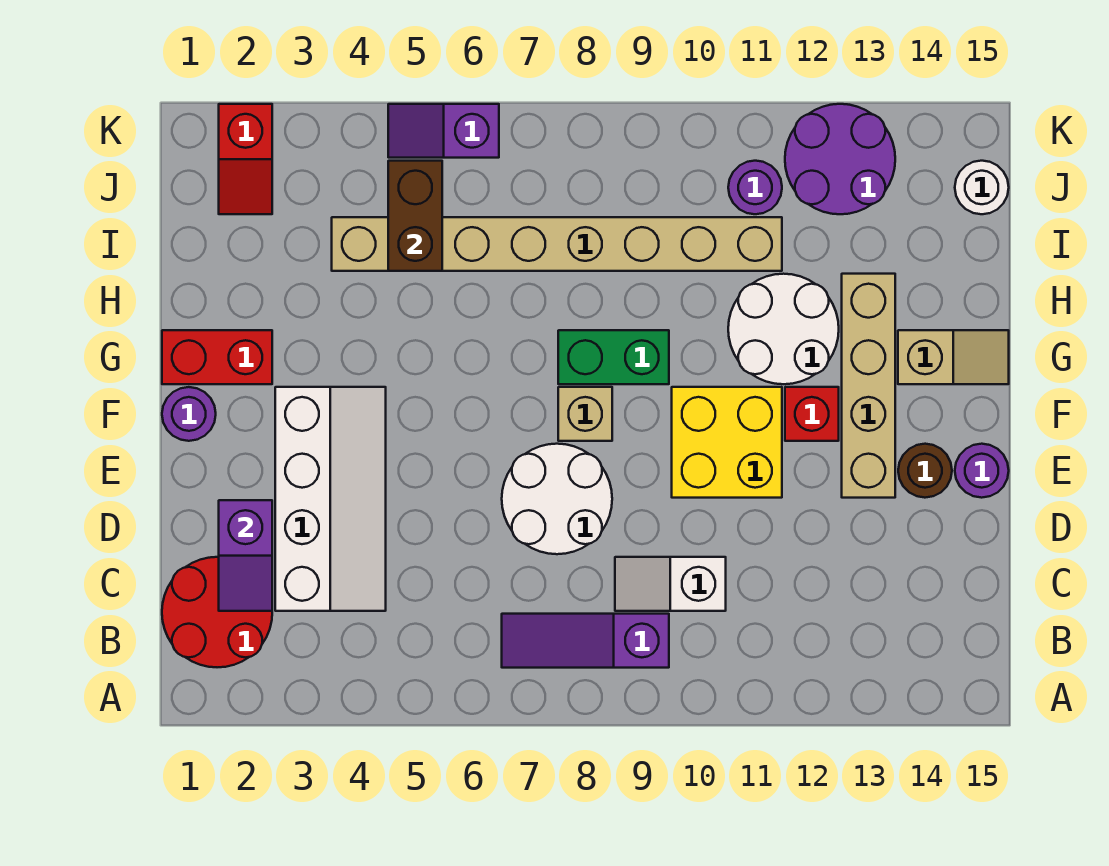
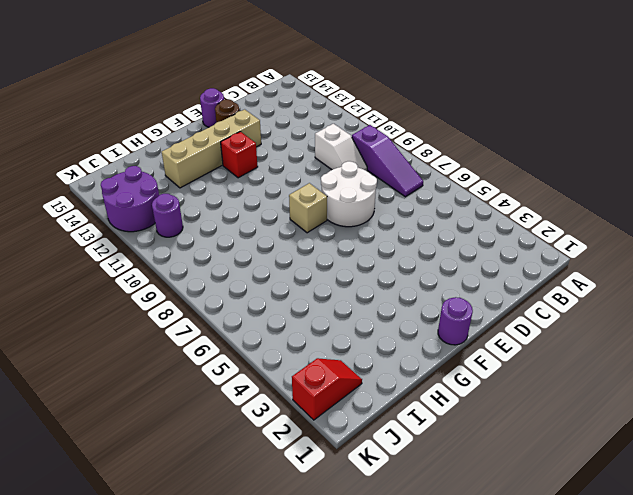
none -> red 2x2 round brick [162,557,272,667]
none -> white 2x4 slope [275,387,386,611]
none -> yellow 2x2 brick [672,387,782,498]

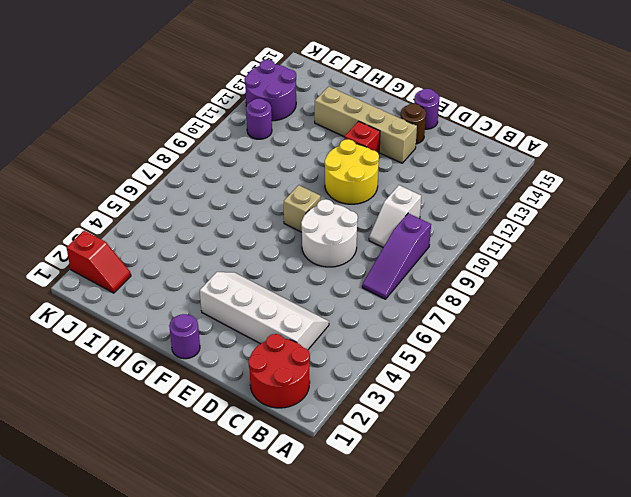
yellow 2x2 round brick [325,139,379,204] -> yellow 2x2 brick [672,387,782,498]
none -> red 1x2 brick [162,330,272,384]
none -> green 1x2 brick [558,330,669,384]
none -> white 2x2 round brick [728,274,839,384]

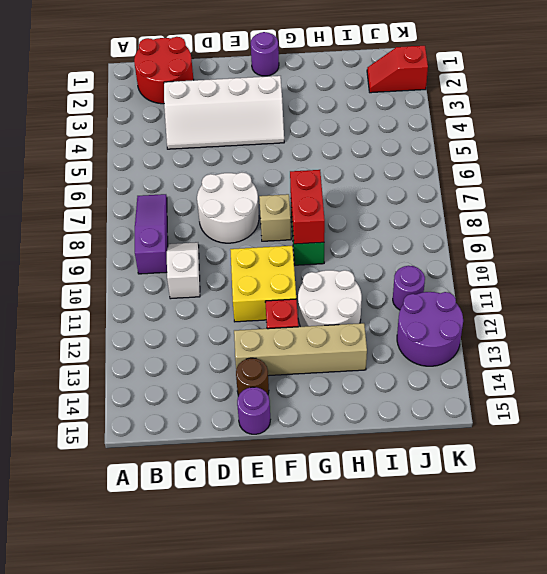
red 1x2 brick [290,170,325,244] -> red 1x2 brick moved to [162,330,272,384]
none -> tan 1x2 slope [898,330,1009,384]
none -> tan 1x8 brick [332,217,782,271]
none -> white 1x1 round brick [955,161,1009,214]

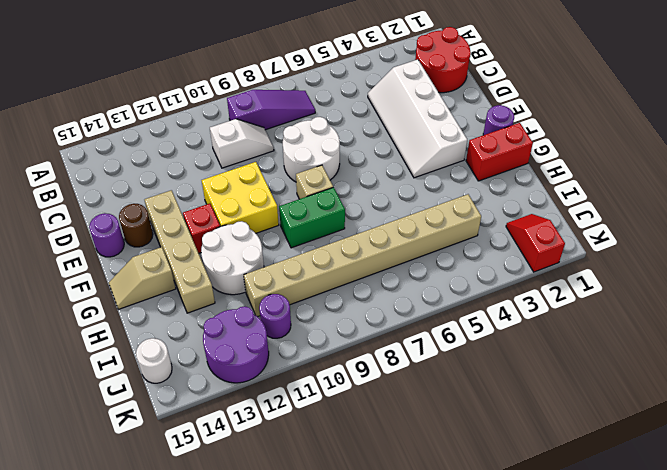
none -> purple 1x2 slope [388,104,499,158]
none -> purple 1x2 slope [219,500,272,611]
none -> brown 1x2 brick [388,161,442,271]

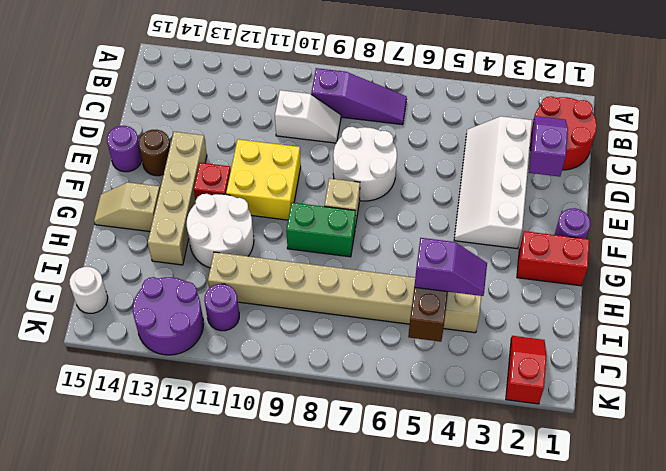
purple 1x2 slope [414,238,487,296] -> purple 1x2 slope moved to [388,104,499,158]

